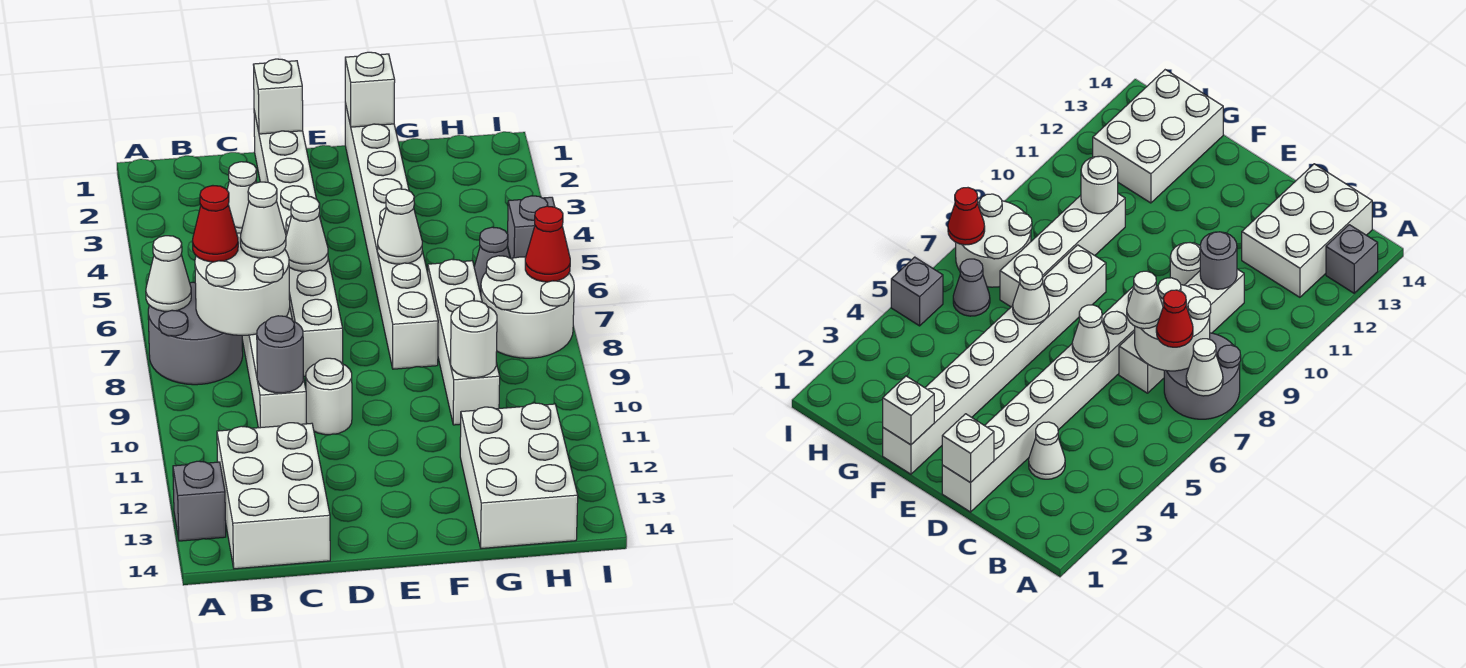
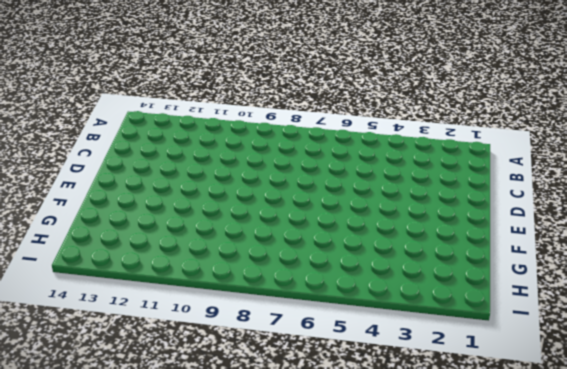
none -> grey 2x2 round brick [148,282,243,385]
none -> grey 1x1 brick [173,461,226,541]
none -> white 2x3 brick [217,423,330,569]

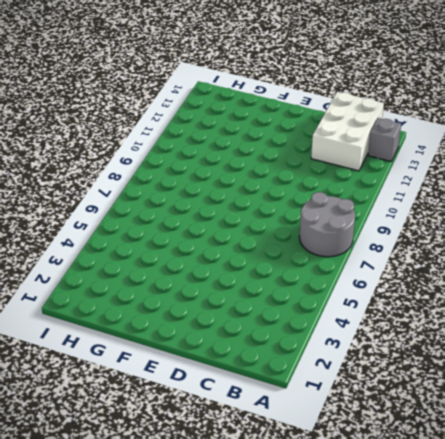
none -> white 1x1 cone [227,162,257,233]
none -> white 1x4 brick [242,308,306,428]
none -> white 1x8 brick [254,111,343,376]

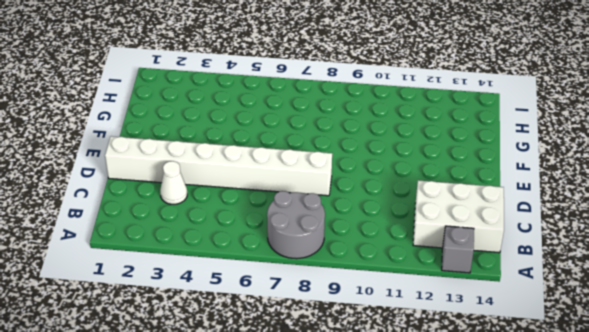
none -> white 1x4 brick [242,308,306,428]
none -> white 1x1 round brick [306,358,352,435]
none -> white 1x8 brick [345,103,438,369]

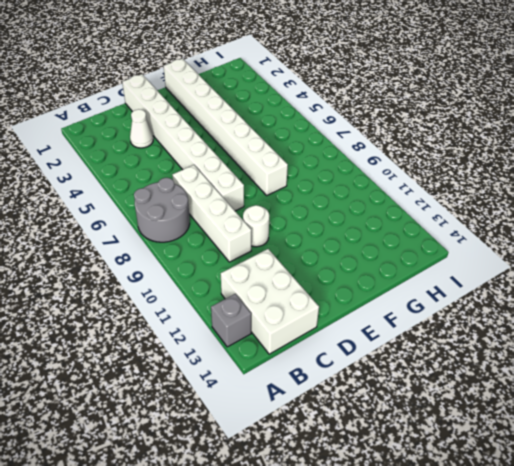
none -> white 1x4 brick [428,259,500,425]
none -> white 2x3 brick [460,403,578,548]
none -> grey 1x1 cone [474,227,510,294]

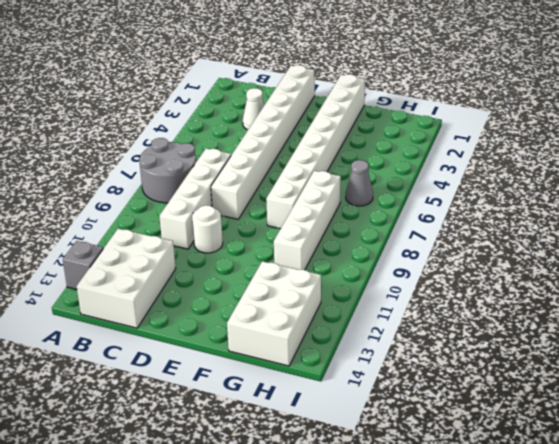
none -> white 2x2 round brick [481,256,574,358]
none -> grey 1x1 brick [507,196,555,258]
none -> white 1x1 cone [146,236,191,311]

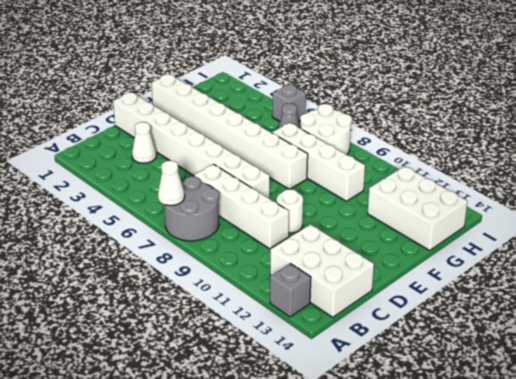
none -> white 2x2 round brick [195,233,290,335]
none -> grey 1x1 round brick [257,316,303,393]
none -> white 1x1 brick [253,59,303,134]

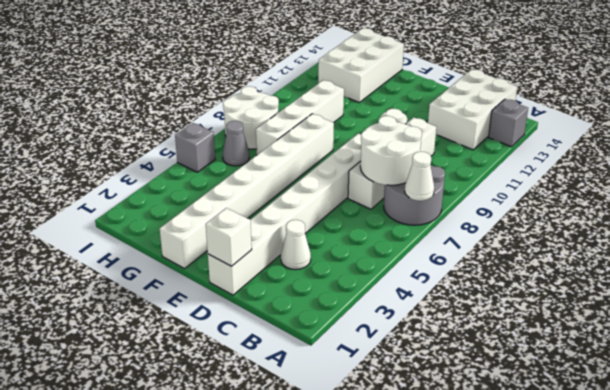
none -> grey 1x1 round brick [257,316,303,393]
none -> white 1x1 cone [285,196,328,271]
none -> white 1x1 brick [345,52,395,127]

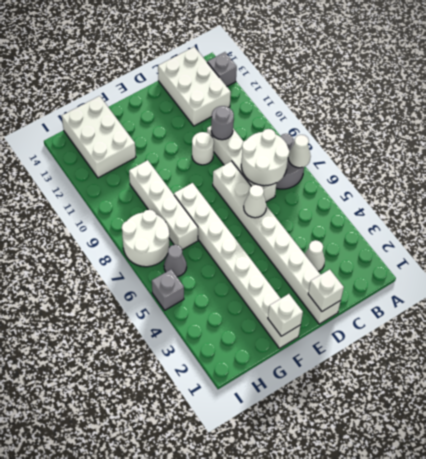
none -> white 1x1 cone [377,189,422,264]
none -> white 1x1 round brick [451,301,497,378]
none -> red 1x1 cone [525,206,570,282]

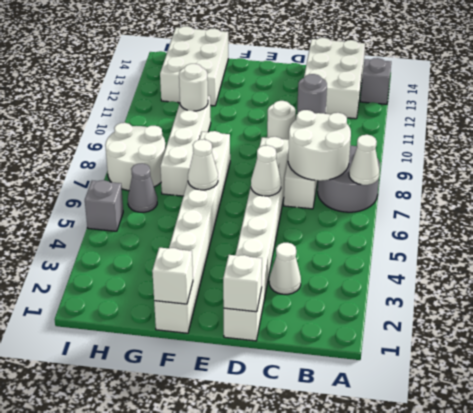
none -> red 1x1 cone [525,206,570,282]
none -> red 1x1 cone [192,186,238,262]
none -> white 1x1 cone [240,182,286,258]

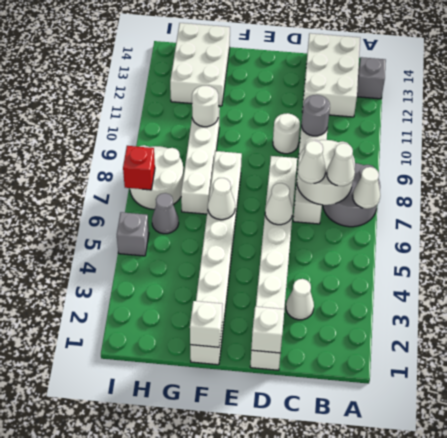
white 1x1 cone [327,143,355,186] -> red 1x1 cone [192,186,238,262]
red 1x1 brick [123,146,155,190] -> red 1x1 cone [525,206,570,282]

